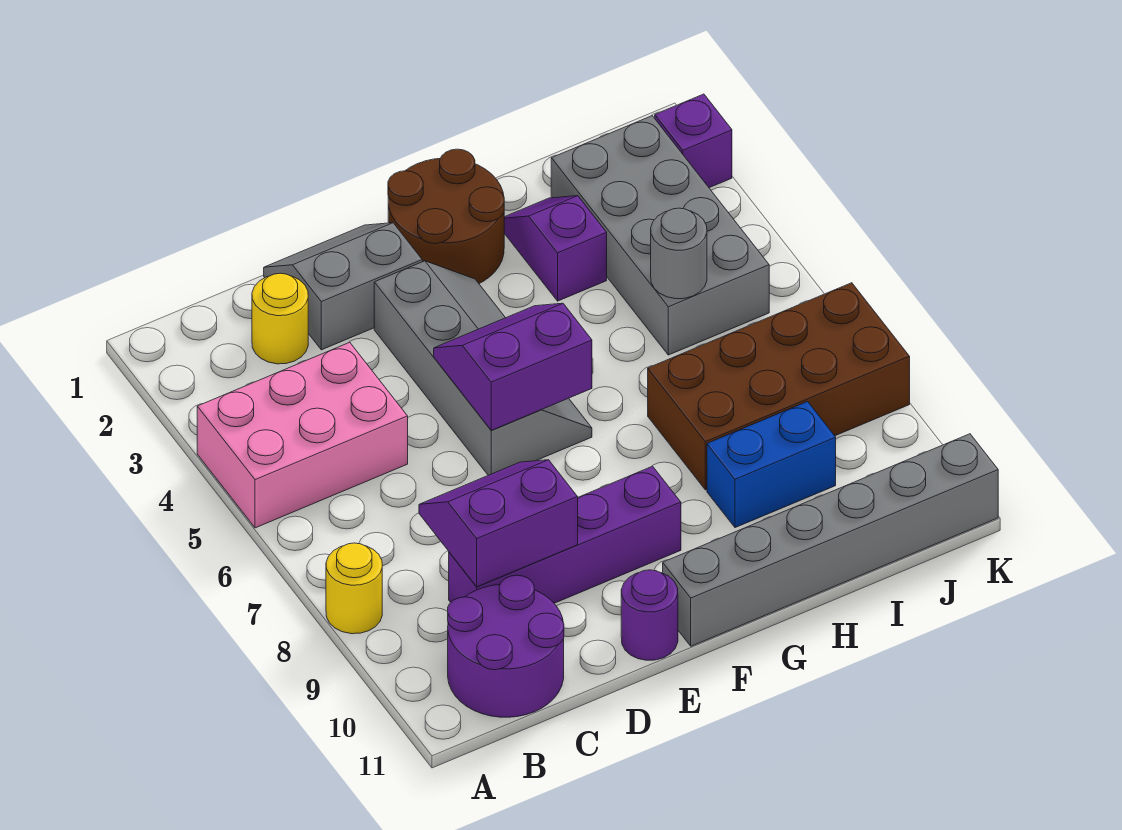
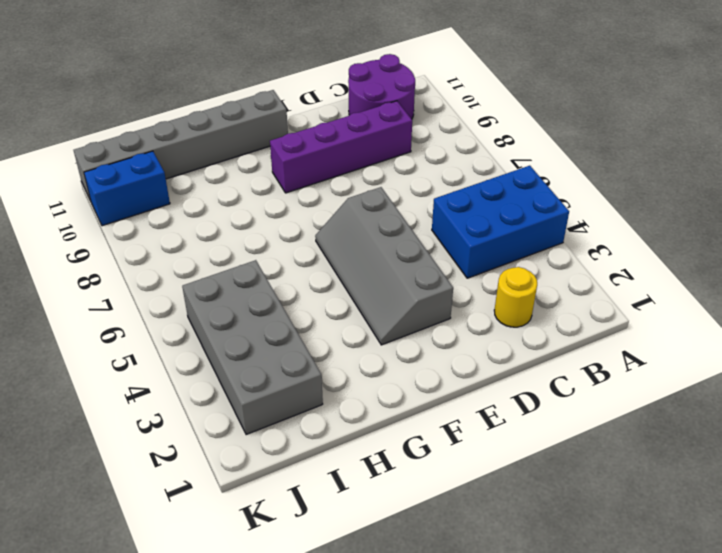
blue 2x3 brick [432,166,569,278] -> pink 2x3 brick [197,342,408,528]
blue 1x2 brick [84,151,170,226] -> blue 1x2 brick moved to [707,402,836,528]
none -> yellow 1x1 round brick [326,543,382,634]
none -> grey 2x2 slope [264,223,422,350]
none -> purple 1x1 round brick [621,570,678,660]

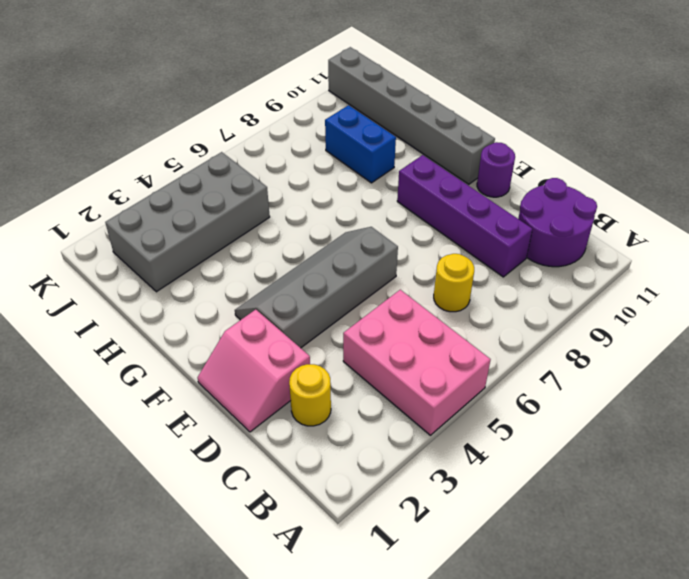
yellow 1x1 round brick [434,254,474,312] -> yellow 1x1 round brick moved to [326,543,382,634]
pink 2x2 slope [197,310,310,432] -> grey 2x2 slope [264,223,422,350]
none -> brown 2x2 round brick [388,149,504,283]
none -> purple 1x2 slope [504,196,607,301]
none -> brown 2x4 brick [648,283,910,490]

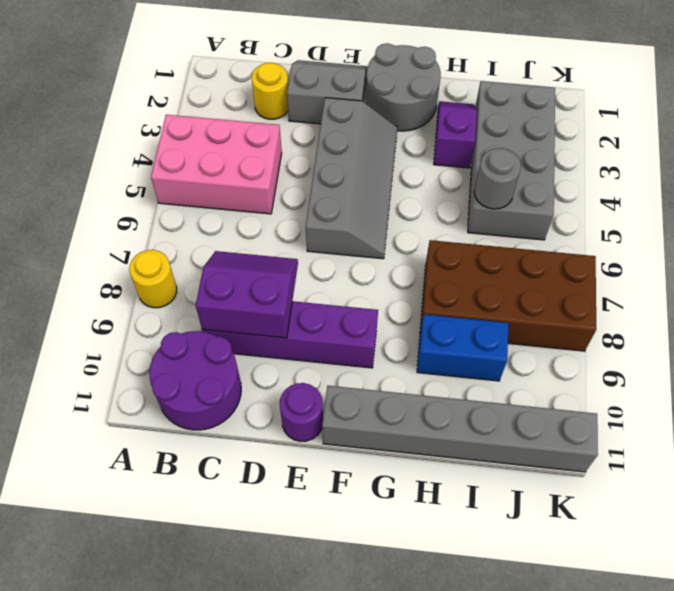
grey 2x2 round brick [366,43,441,131] -> brown 2x2 round brick [388,149,504,283]
none -> purple 1x1 brick [655,94,732,188]
none -> purple 2x2 slope [434,303,592,430]

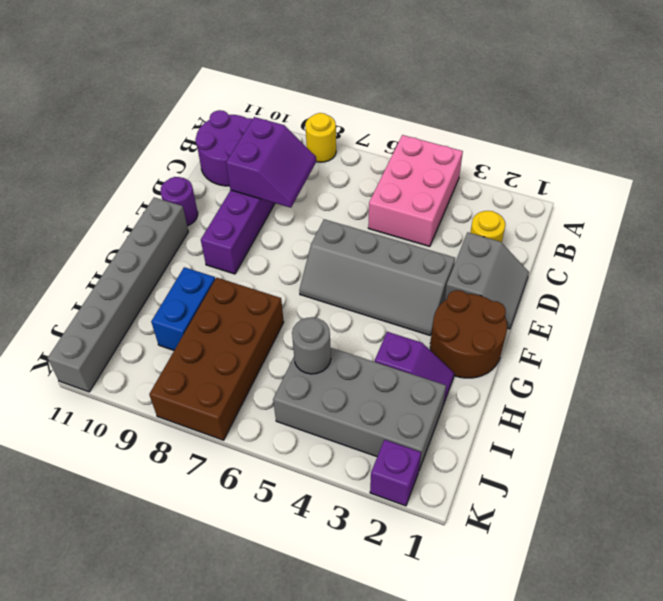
none -> purple 2x2 slope [434,303,592,430]

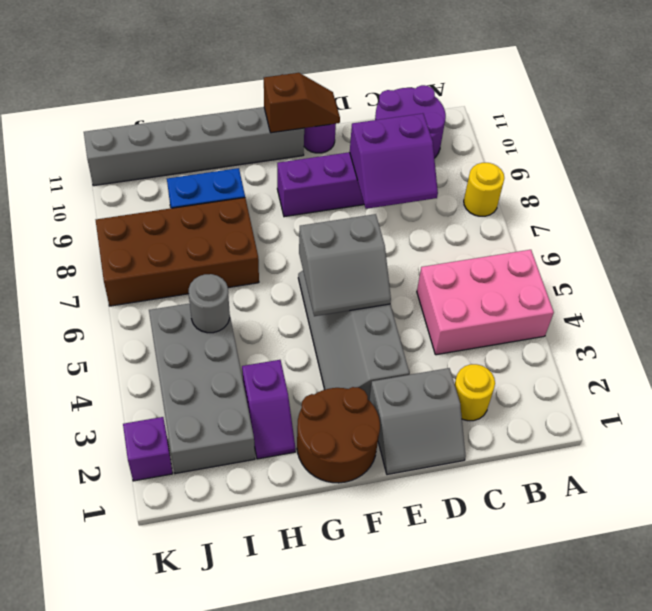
grey 2x2 slope [299,214,391,316] -> purple 2x2 slope [434,303,592,430]
brown 1x2 slope [264,73,340,133] -> none

